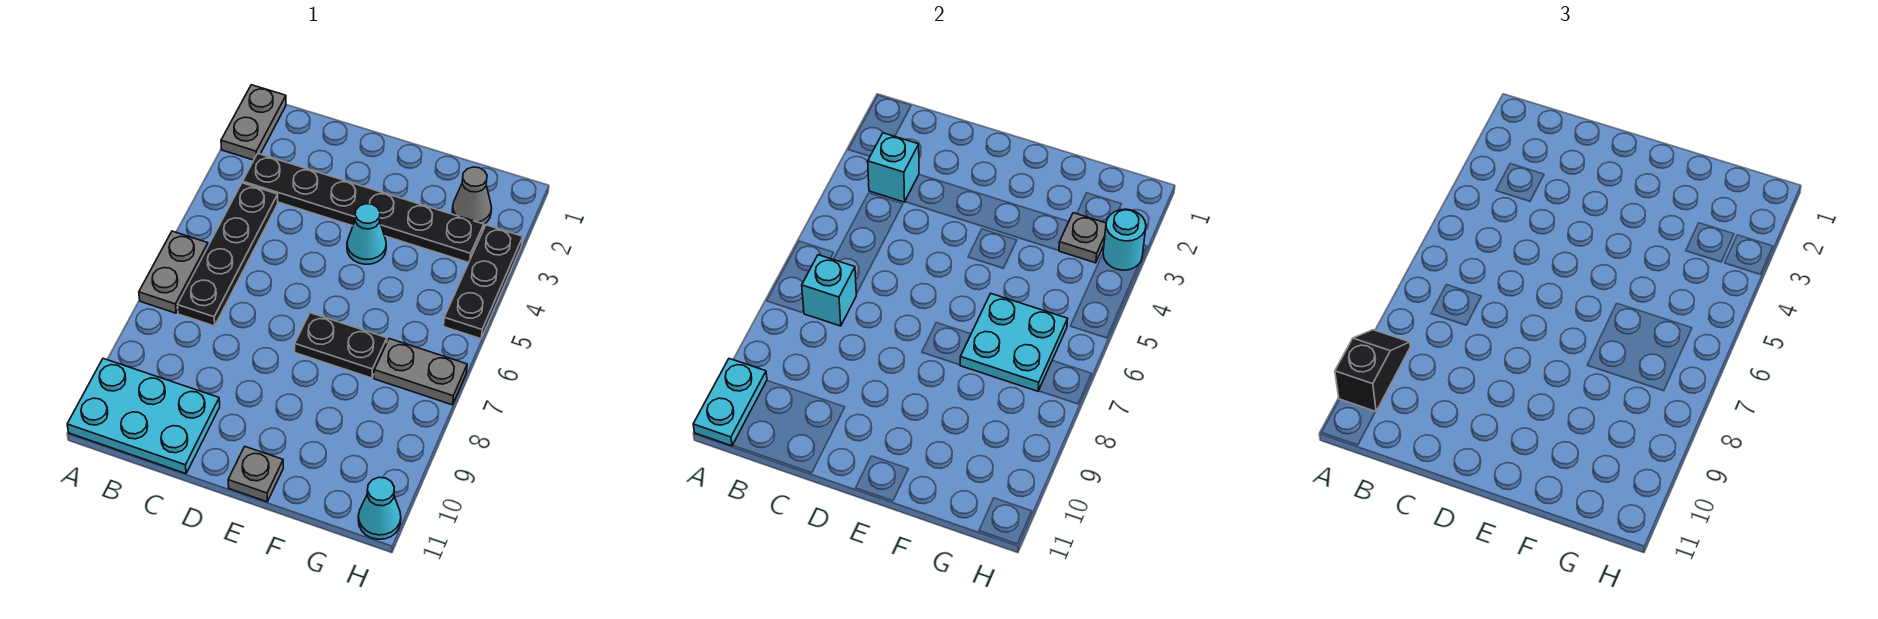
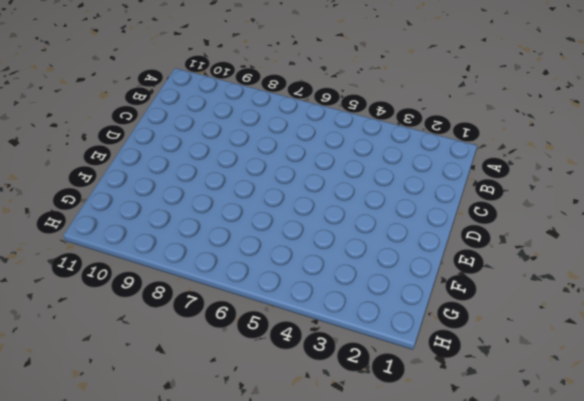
none -> grey 1x2 plate [221,85,286,160]
none -> grey 1x2 plate [139,231,208,313]
none -> cyan 2x3 plate [67,359,220,474]

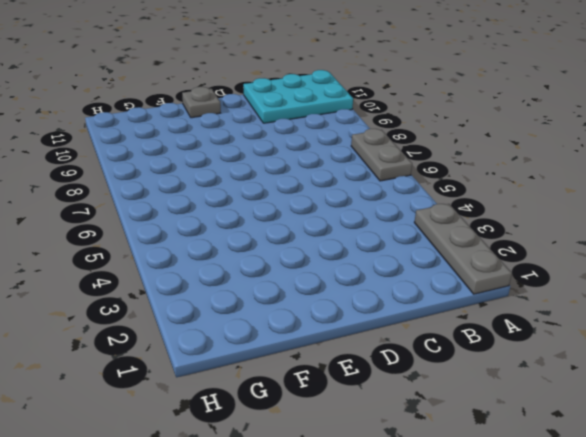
grey 1x3 plate [414,204,512,294] -> grey 1x2 plate [221,85,286,160]
none -> black 1x6 plate [243,153,484,263]
none -> black 1x4 plate [177,183,278,326]
none -> cyan 1x1 cone [347,204,386,264]

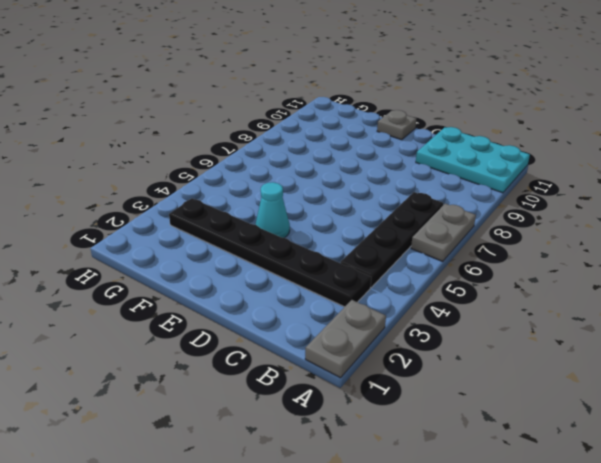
none -> black 1x2 plate [295,313,387,378]
none -> grey 1x1 cone [452,167,492,224]
none -> grey 1x2 plate [374,339,467,405]

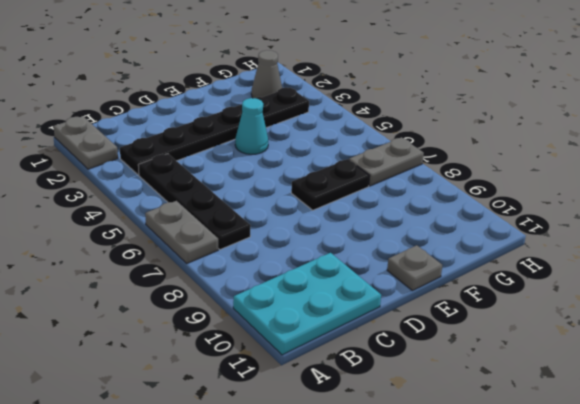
none -> black 1x3 plate [444,225,523,339]
none -> cyan 1x1 cone [358,477,401,539]
none -> cyan 1x2 plate [693,359,767,446]

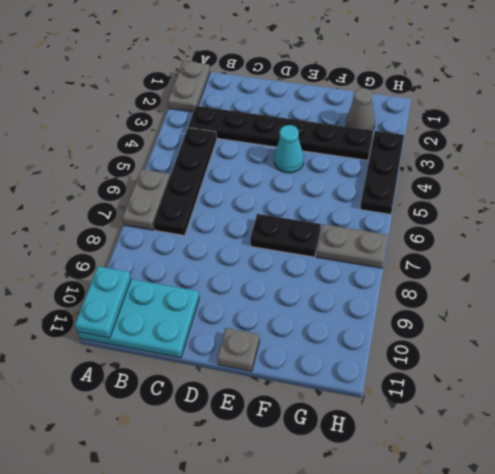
none -> cyan 1x1 cone [358,477,401,539]
none -> cyan 1x1 brick [868,133,919,202]
none -> cyan 1x1 brick [802,255,856,326]

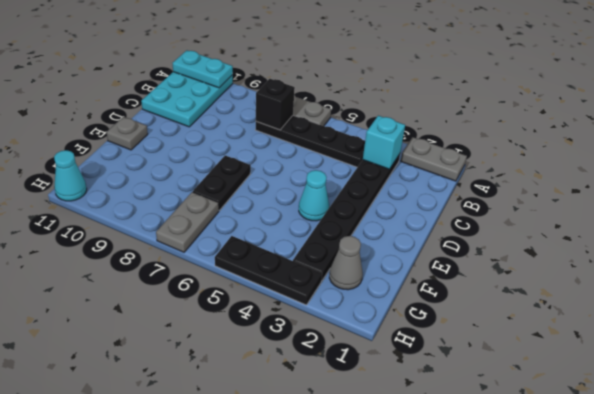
black 1x1 brick [256,79,295,130] -> cyan 1x1 brick [802,255,856,326]
none -> cyan 2x2 plate [960,294,1068,391]
none -> grey 1x1 plate [1059,213,1106,263]
none -> cyan 1x1 round brick [1103,209,1146,270]

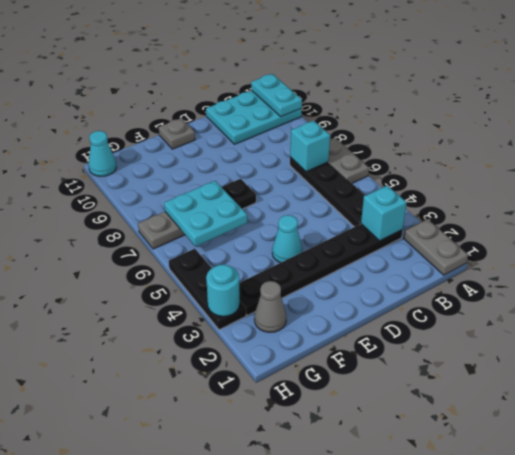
none -> grey 1x1 plate [1059,213,1106,263]
none -> black 1x2 slope [1335,330,1410,412]

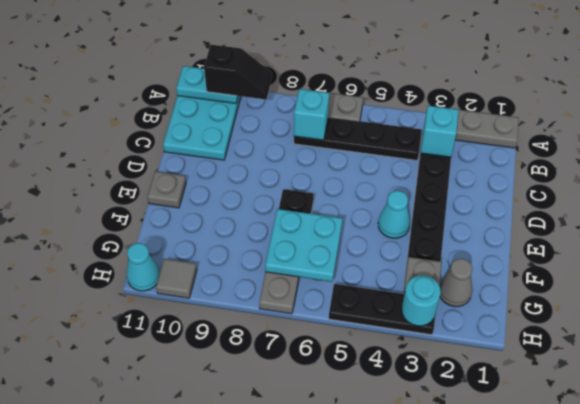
grey 1x1 tile [156,259,197,298] -> none

